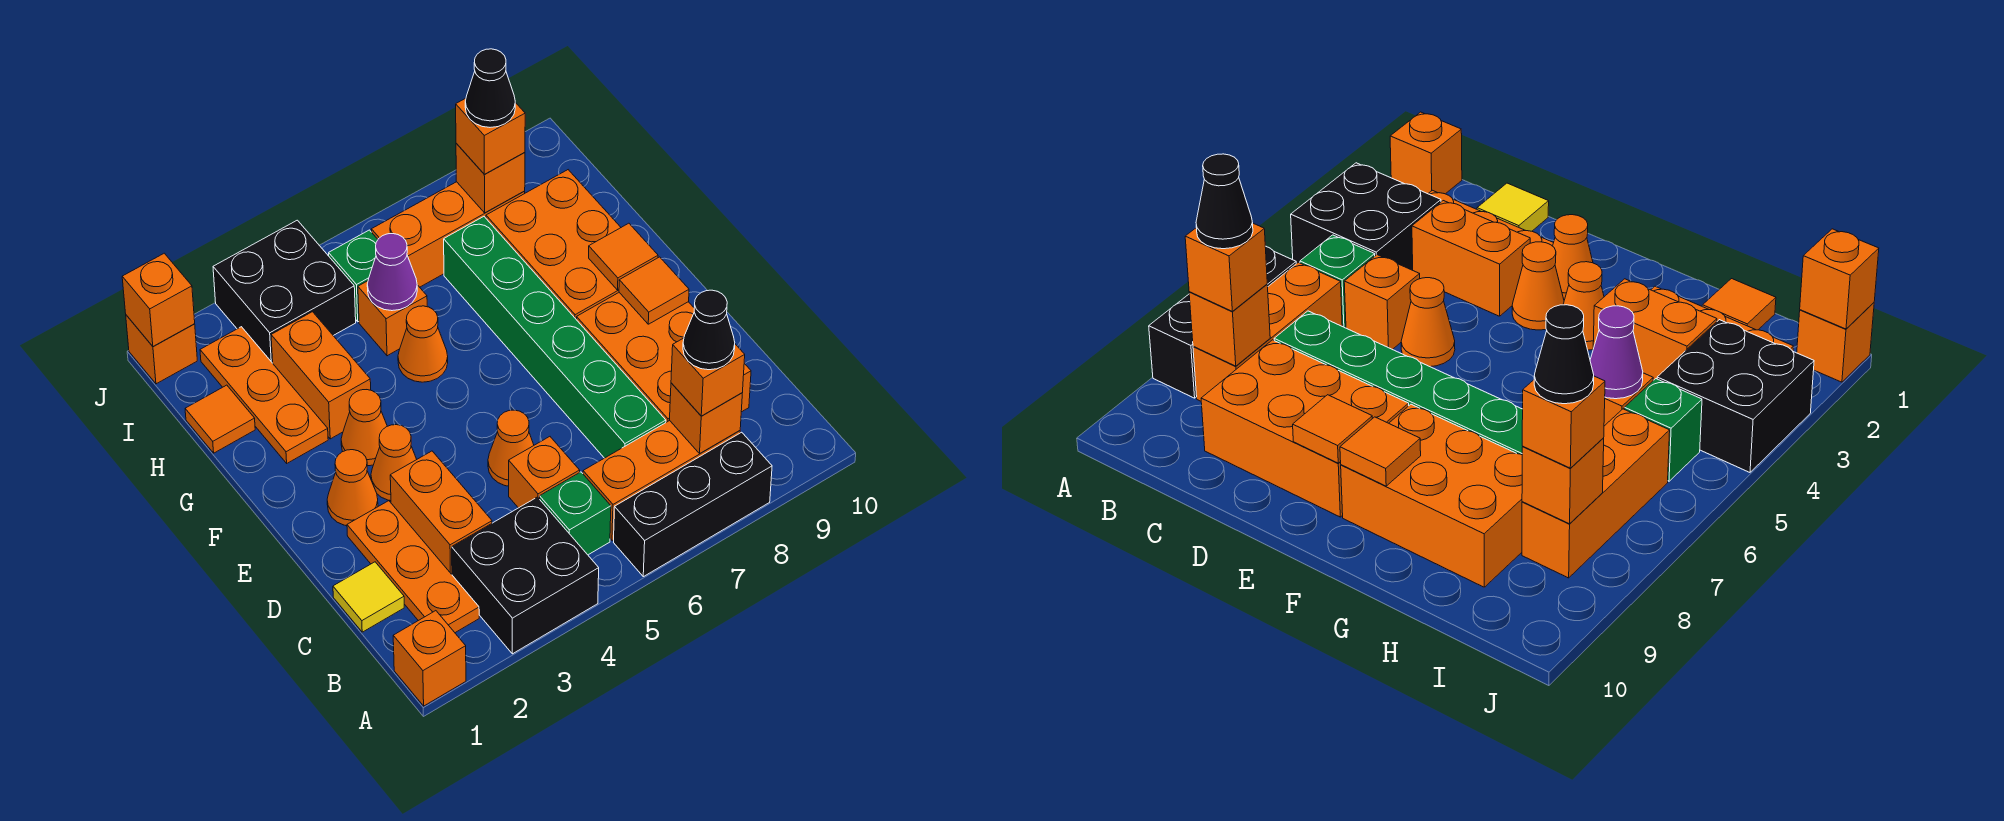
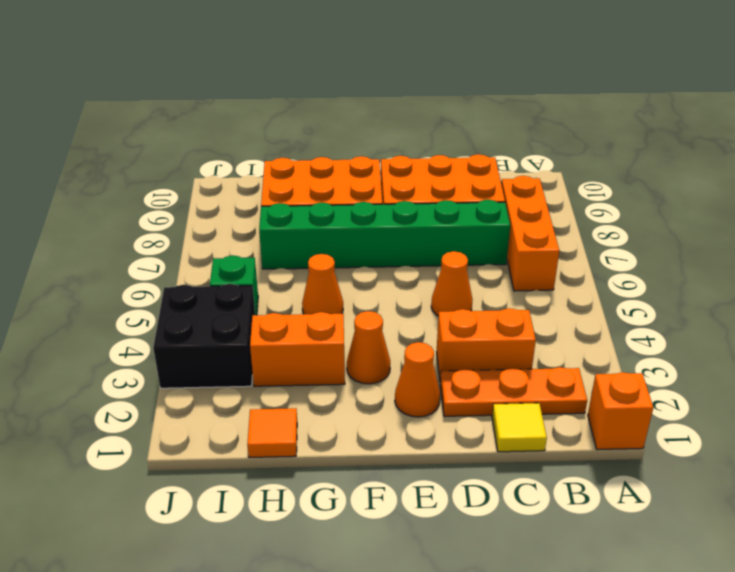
none -> black 2x2 brick [452,497,599,654]
none -> black 1x3 brick [614,432,772,577]
none -> green 1x1 brick [540,472,611,555]
none -> orange 1x1 brick [509,437,580,508]

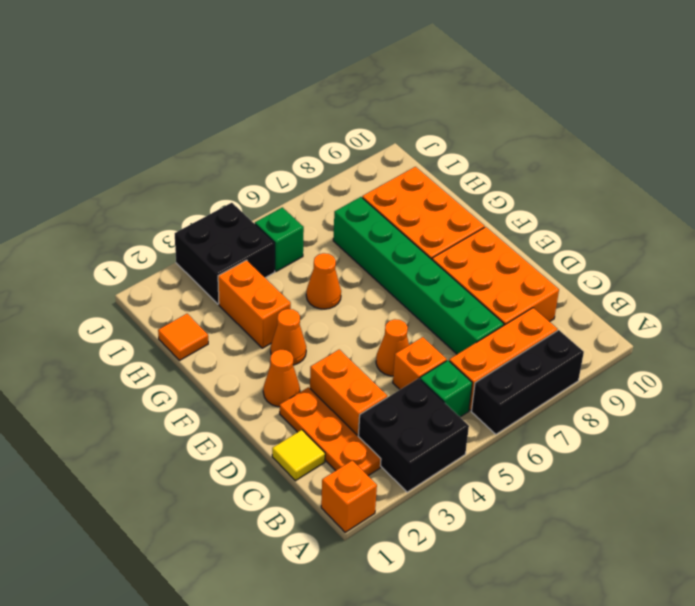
none -> orange 1x1 cone [371,425,417,501]
none -> orange 1x3 plate [200,327,328,463]
none -> orange 1x1 brick [358,281,427,356]
none -> orange 1x3 brick [371,182,525,287]

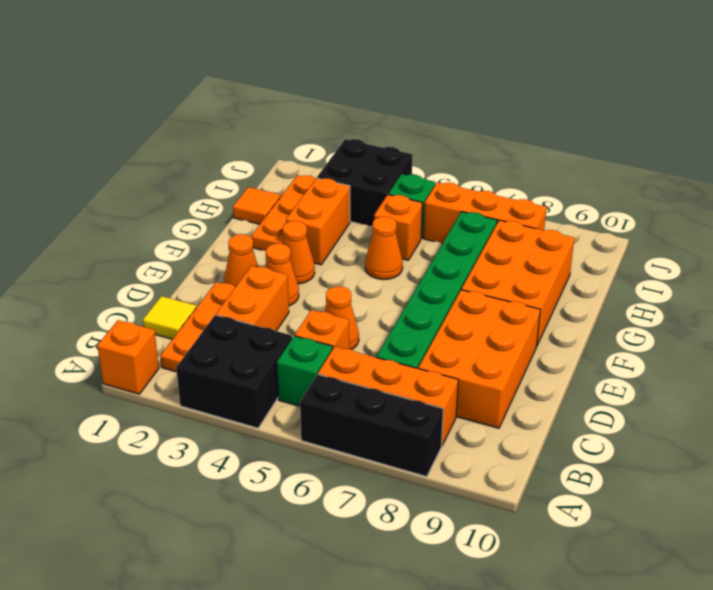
none -> orange 1x1 brick [126,315,197,384]
none -> orange 1x1 brick [670,383,742,453]
none -> orange 1x1 tile [619,257,689,324]
none -> orange 1x1 tile [589,223,658,290]

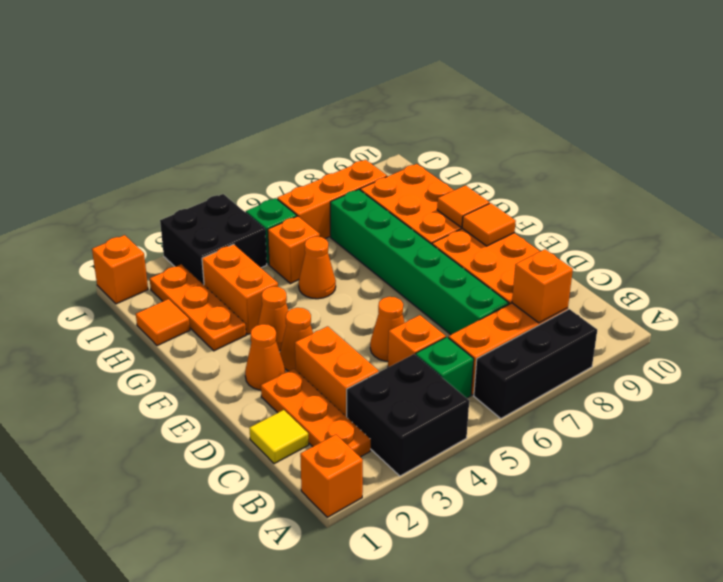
none -> purple 1x1 cone [367,234,417,311]
none -> orange 1x1 brick [456,143,525,213]
none -> orange 1x1 brick [122,253,195,347]
none -> orange 1x1 brick [671,338,745,416]

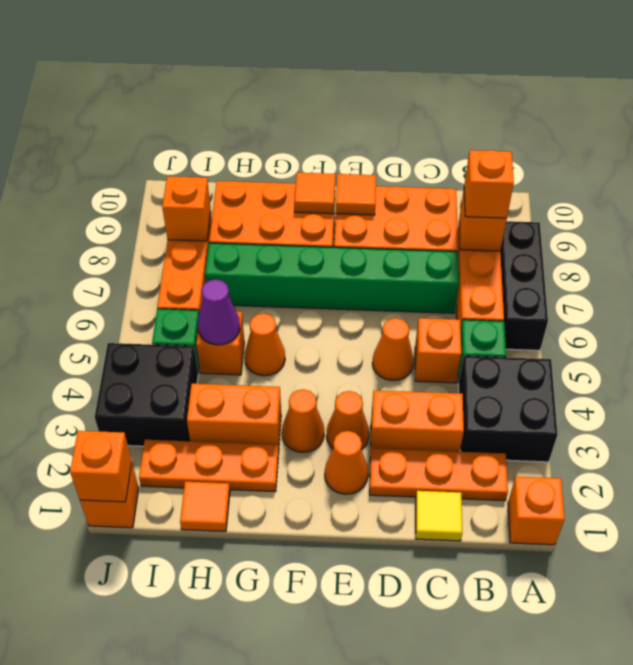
none -> orange 1x1 brick [456,98,525,174]
none -> black 1x1 cone [683,290,735,370]
none -> black 1x1 cone [465,49,515,127]

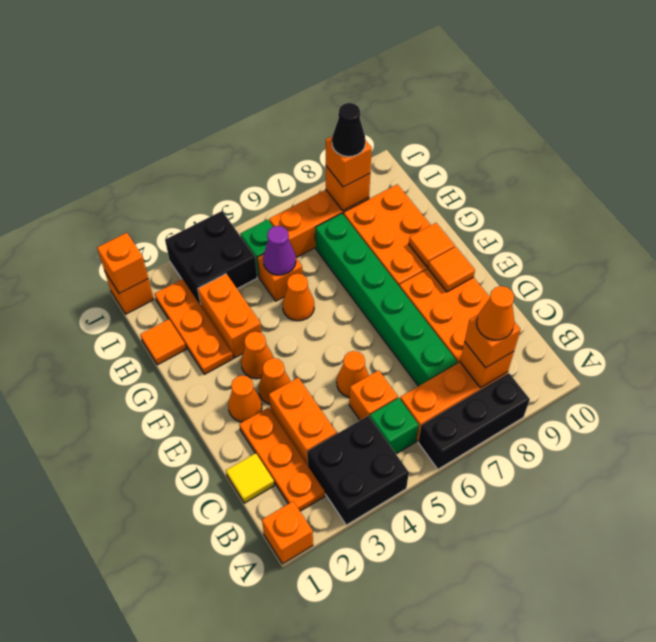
orange 1x1 cone [477,286,515,340] -> black 1x1 cone [683,290,735,370]

